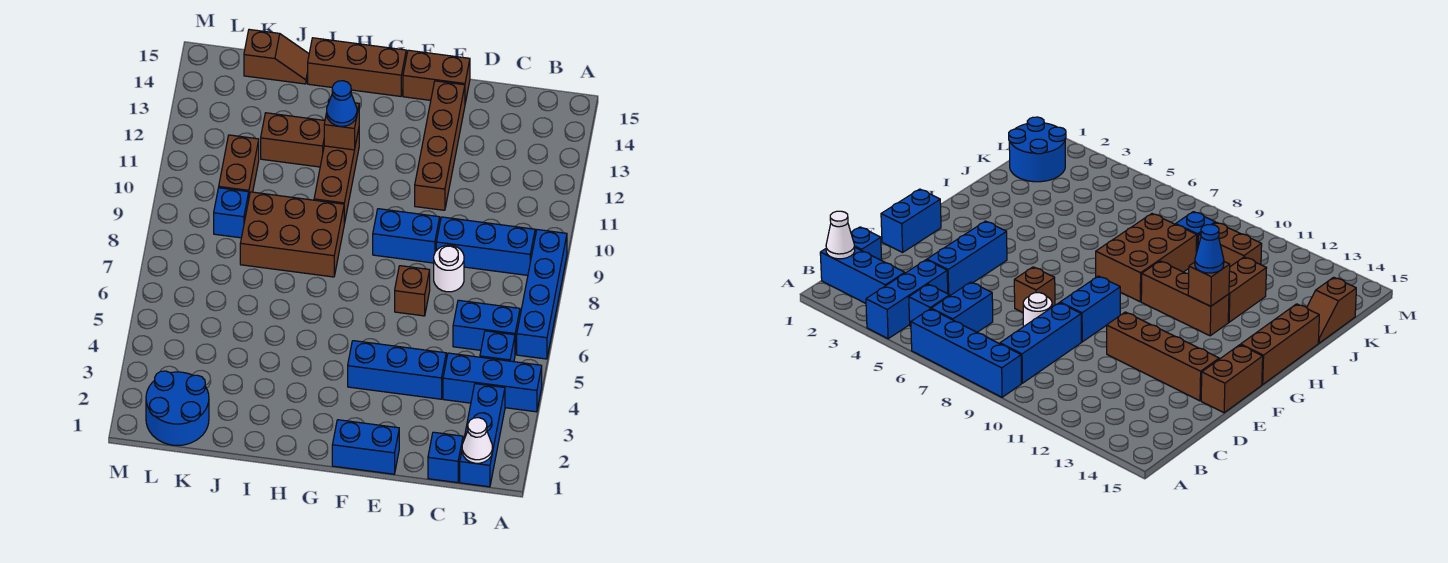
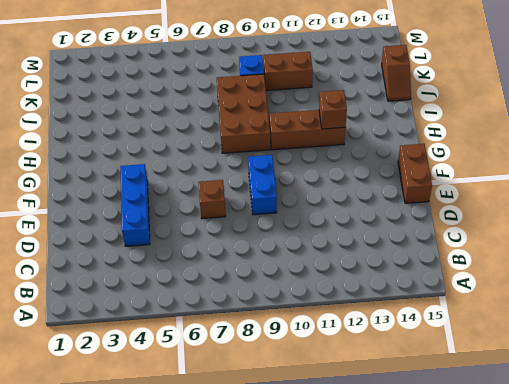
none -> blue 1x3 brick [443,353,542,412]
none -> blue 1x4 brick [517,230,567,359]
none -> blue 1x3 brick [460,384,505,487]

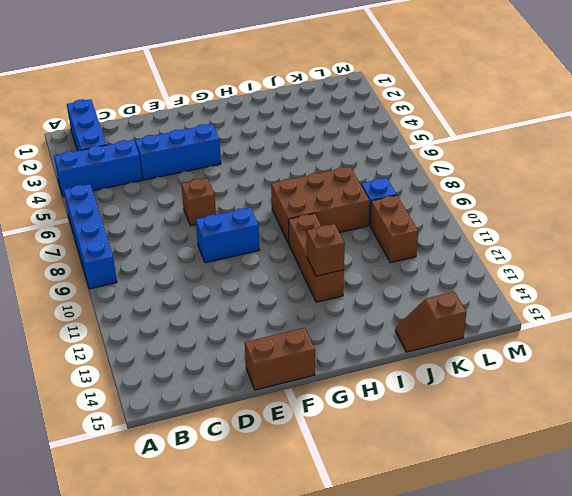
none -> blue 1x1 brick [480,331,515,362]
none -> blue 1x2 brick [453,300,520,353]
none -> blue 1x3 brick [436,217,535,275]

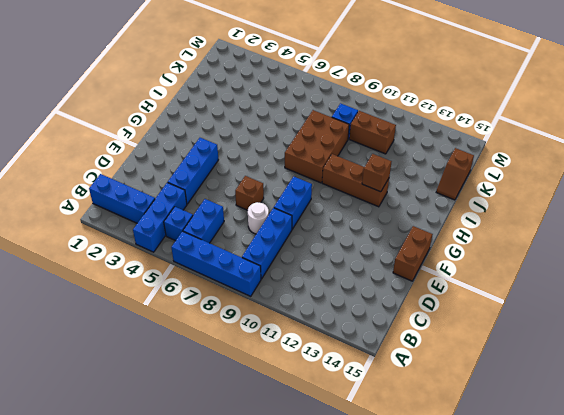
none -> blue 1x1 brick [428,432,463,483]
none -> blue 1x2 brick [332,420,399,474]
none -> brown 1x4 brick [415,81,465,210]

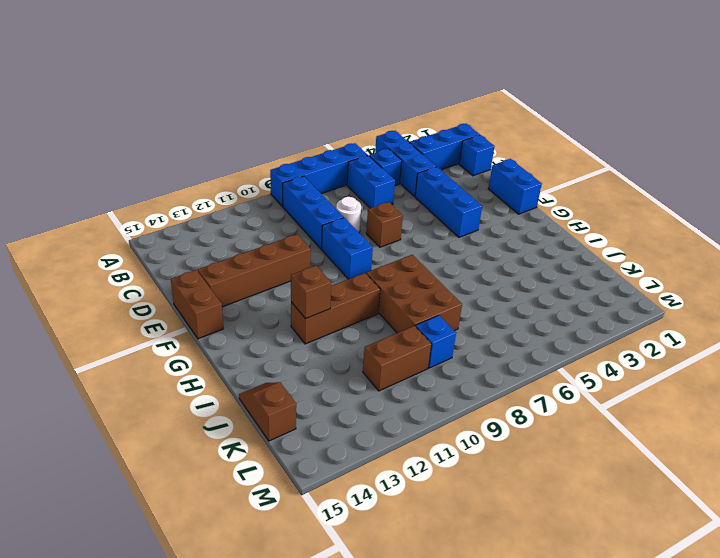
none -> brown 1x3 brick [308,38,406,96]
none -> brown 1x2 brick [261,113,325,167]
none -> blue 2x2 round brick [146,371,209,446]

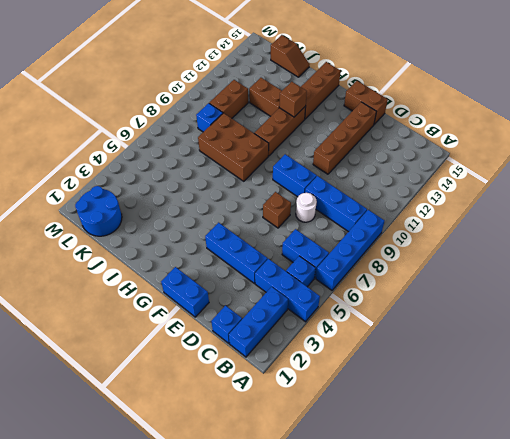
brown 1x3 brick [301,62,341,119] -> brown 1x3 brick turned to [308,38,406,96]
none -> white 1x1 cone [462,418,492,463]
none -> blue 1x1 cone [327,81,357,126]

